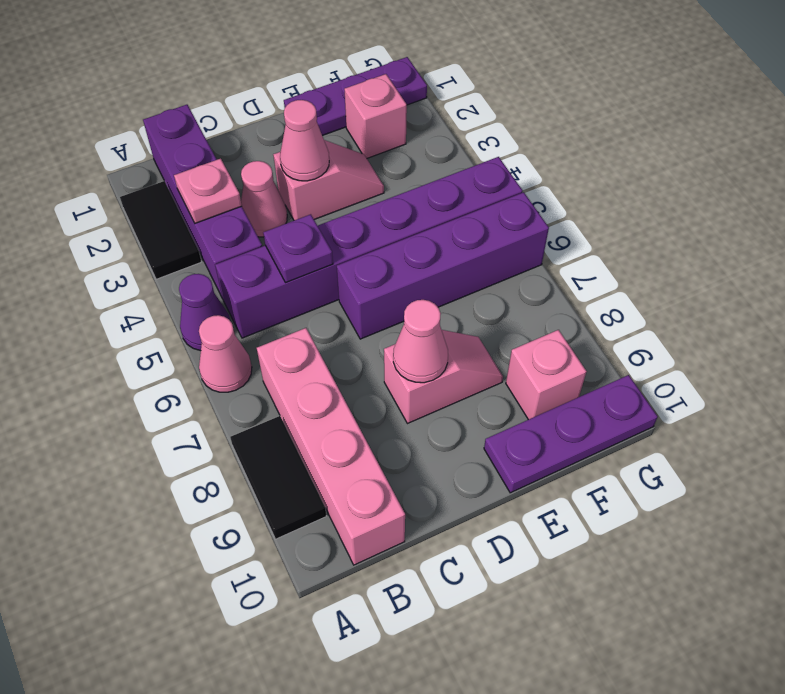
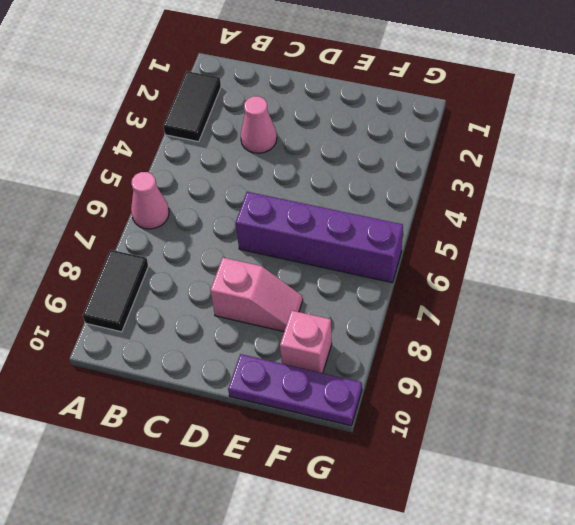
none -> purple 1x1 cone [179,274,231,351]
none -> purple 1x4 brick [143,105,262,299]
none -> purple 1x6 brick [215,157,522,338]

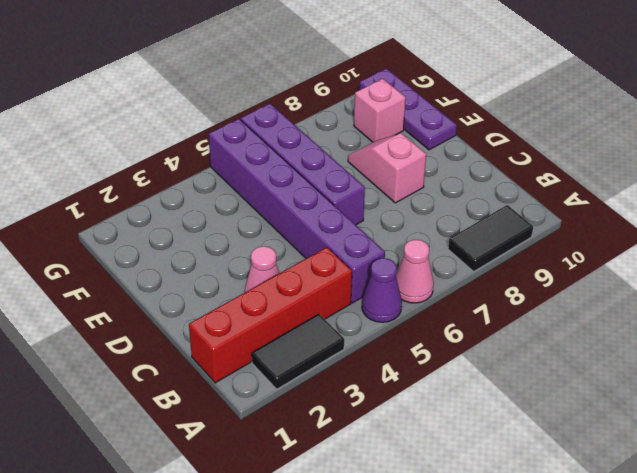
red 1x4 brick [189,247,352,383] -> purple 1x4 brick [143,105,262,299]
none -> pink 1x4 brick [257,328,405,565]
none -> pink 1x2 slope [273,140,384,220]
none -> purple 1x3 plate [284,57,427,136]

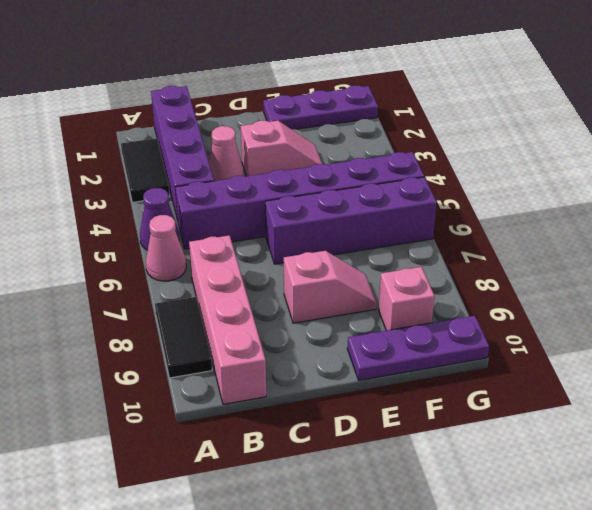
none -> pink 1x1 brick [344,74,407,158]
none -> pink 1x1 plate [174,158,242,223]
none -> purple 1x1 plate [263,214,333,283]

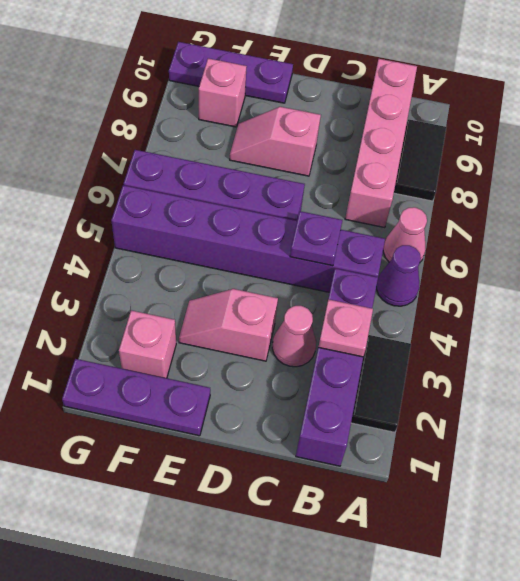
none -> pink 1x1 cone [280,100,329,181]
none -> pink 1x1 cone [393,300,448,383]

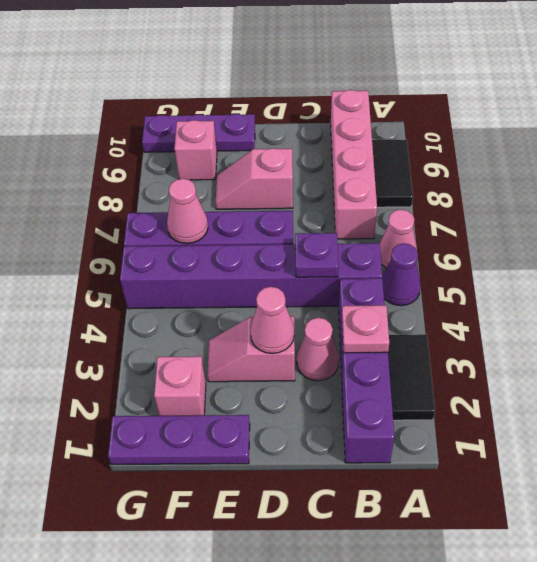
pink 1x1 cone [167,179,208,243] -> pink 1x1 cone moved to [393,300,448,383]

